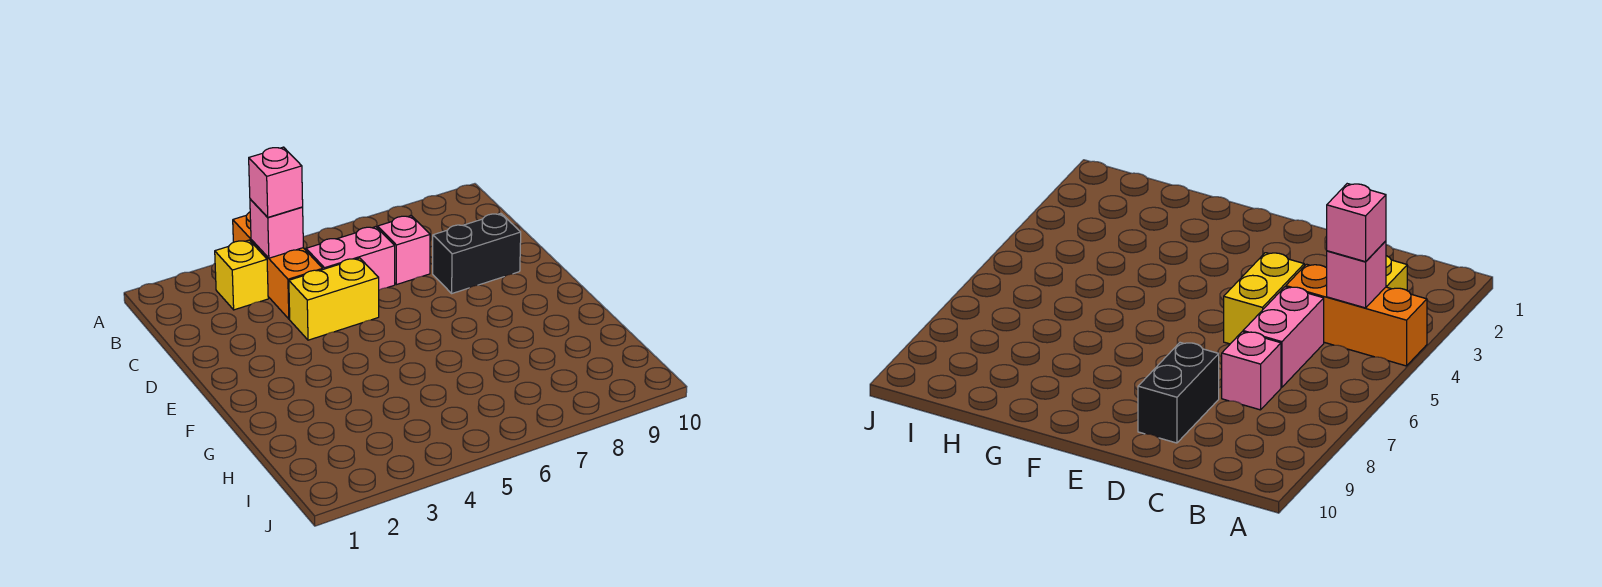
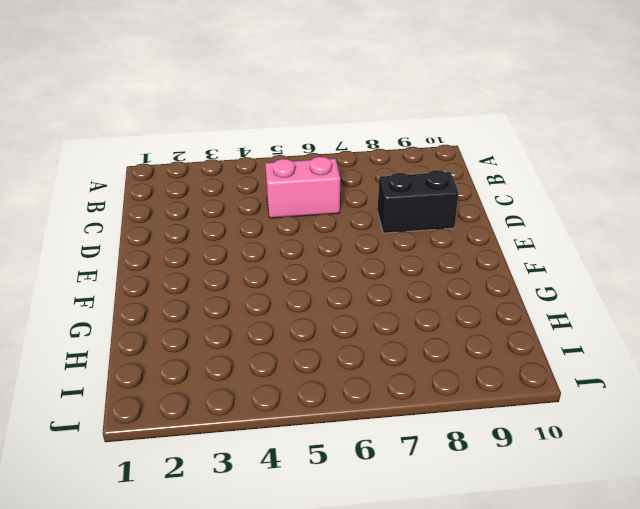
none -> orange 1x3 brick [233,212,323,319]
none -> yellow 1x1 brick [215,240,268,310]

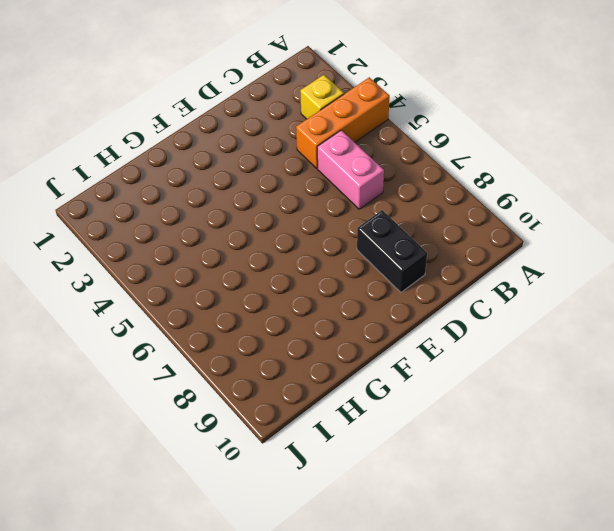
none -> pink 1x1 brick [378,216,430,285]
none -> yellow 1x2 brick [289,258,379,340]

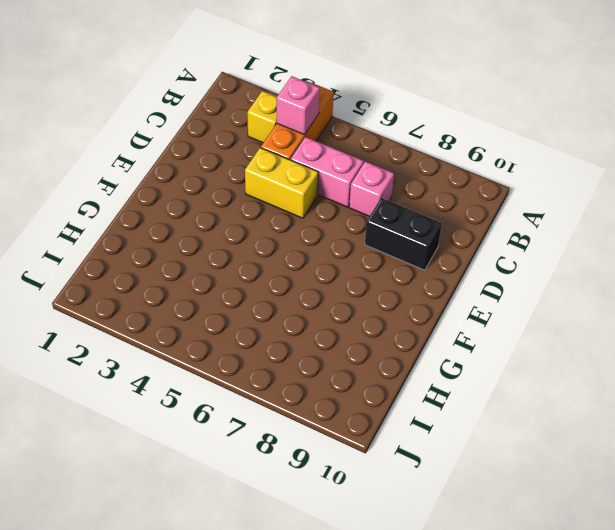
none -> pink 1x1 brick [249,147,303,217]

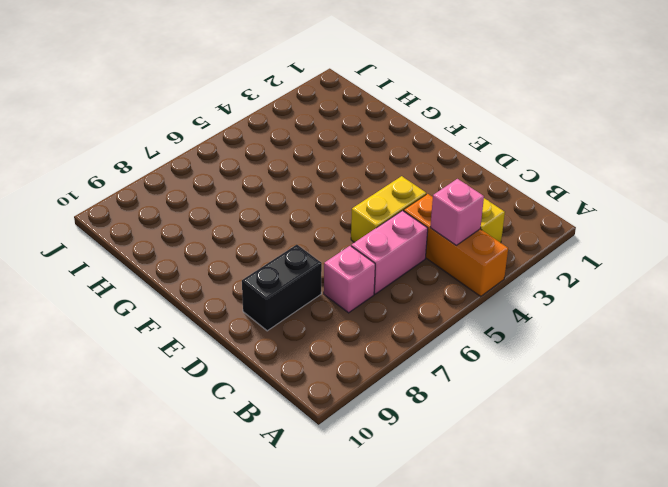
none -> pink 1x1 brick [249,147,303,217]

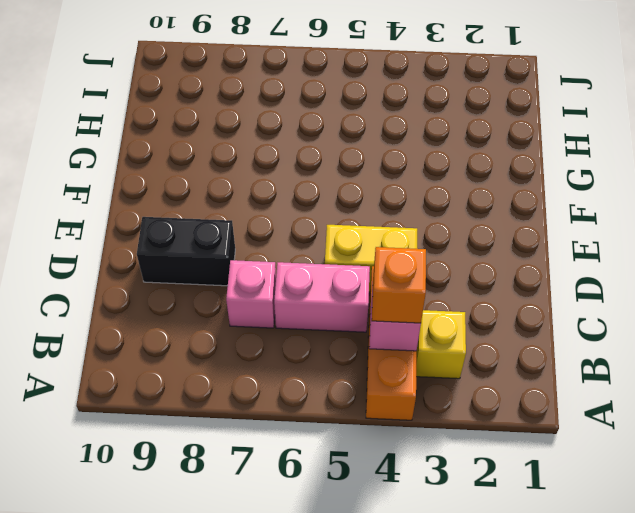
orange 1x1 brick [372,247,426,323] -> pink 1x1 brick [249,147,303,217]

